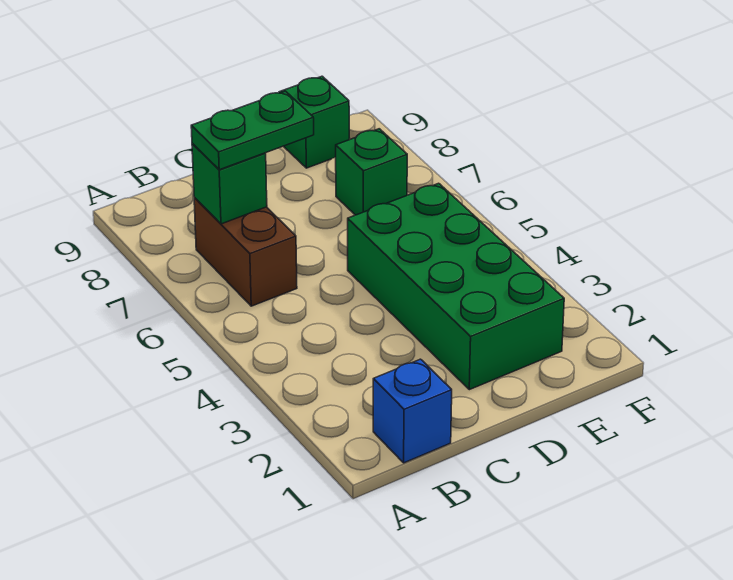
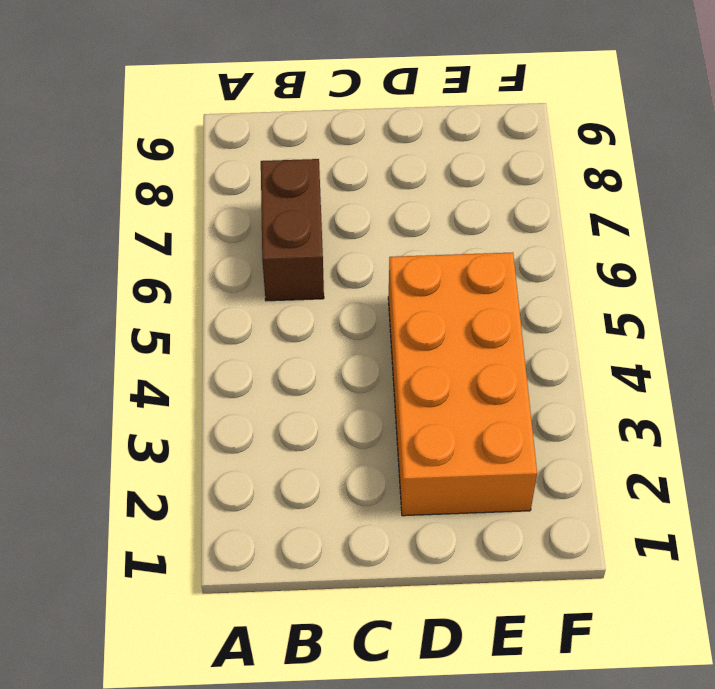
orange 2x4 brick [388,253,537,516] -> green 2x4 brick [348,183,564,390]
none -> blue 1x1 brick [373,359,452,463]
none -> green 1x1 brick [336,129,407,215]

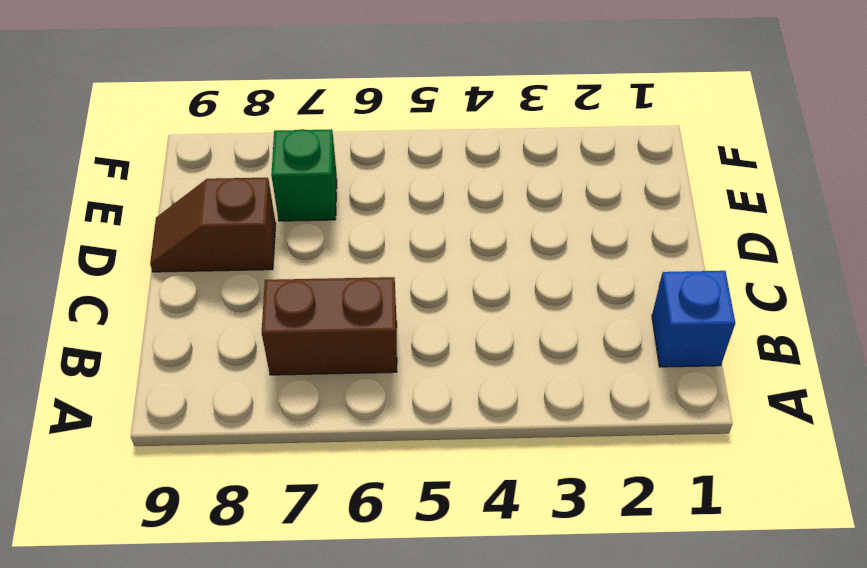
brown 1x2 slope [150,178,276,272] -> none
none -> green 2x4 brick [348,183,564,390]
none -> green 1x1 brick [279,76,349,168]

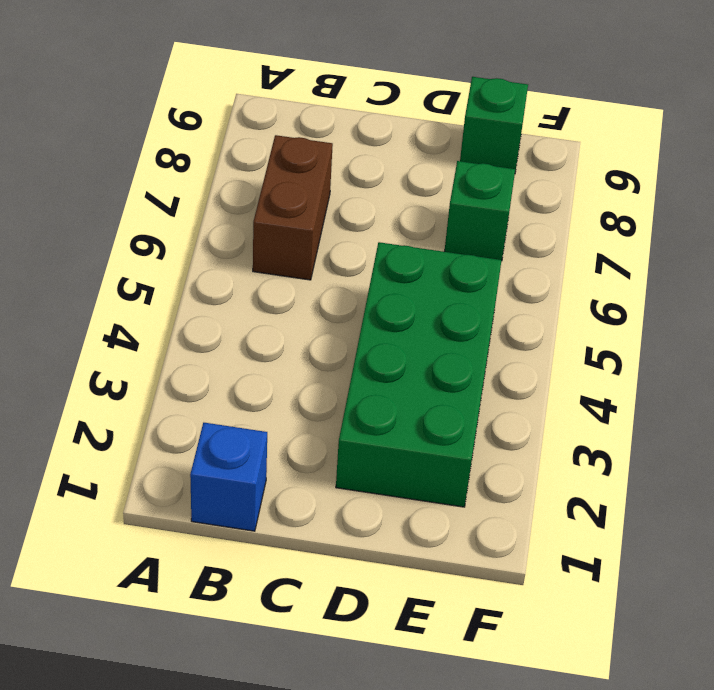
none -> green 1x1 brick [192,143,267,224]
none -> green 1x2 plate [191,91,314,170]

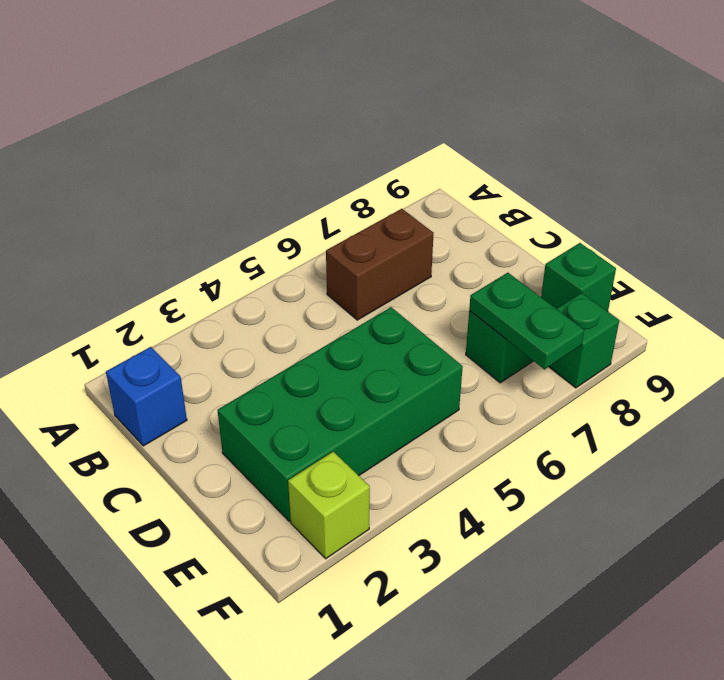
green 1x2 plate [469,273,584,369] -> green 1x2 plate moved to [191,91,314,170]
lime 1x1 brick [288,452,370,559] -> none
green 1x1 brick [549,293,619,388] -> green 1x1 brick moved to [192,143,267,224]

